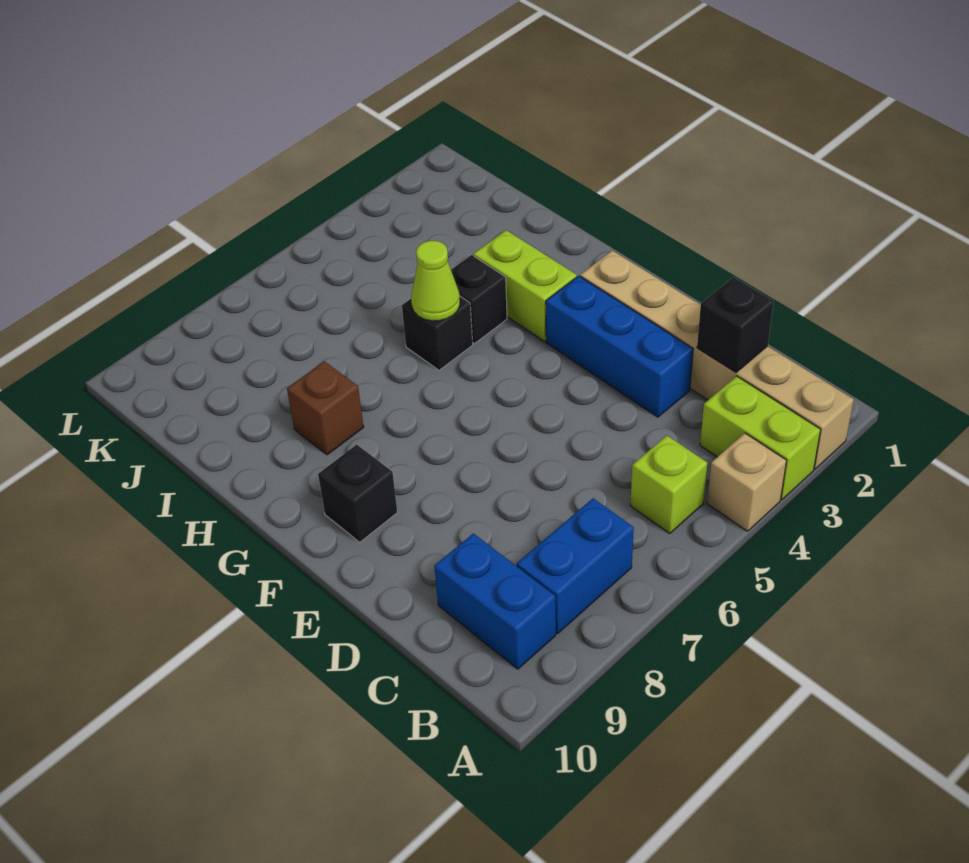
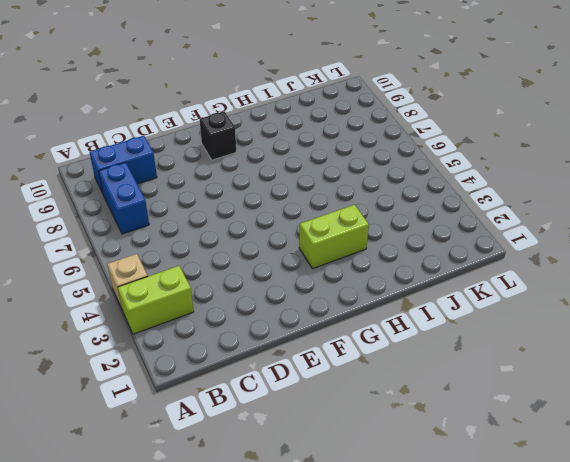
none -> tan 1x6 brick [580,251,854,469]
none -> lime 1x1 brick [630,436,707,533]
none -> blue 1x3 brick [546,276,693,417]

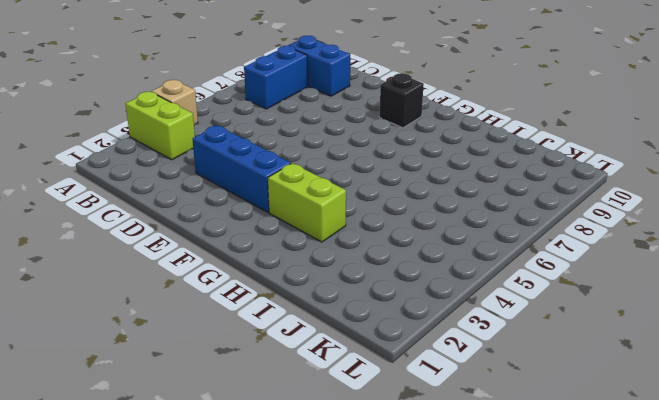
none -> tan 1x6 brick [580,251,854,469]
none -> lime 1x1 brick [630,436,707,533]
none -> black 1x1 brick [451,255,507,343]

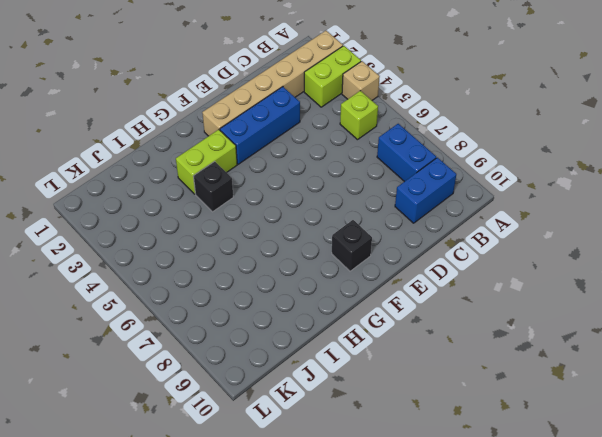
none -> black 1x1 brick [402,297,473,370]
none -> brown 1x1 brick [287,361,364,455]
none -> black 1x1 brick [697,277,774,372]

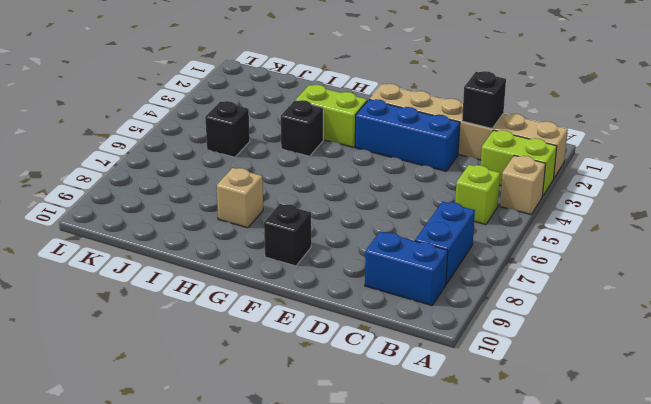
tan 1x1 brick [217,168,263,228] -> brown 1x1 brick [287,361,364,455]
black 1x1 brick [205,101,250,157] -> black 1x1 brick moved to [402,297,473,370]
none -> lime 1x1 cone [411,241,460,321]

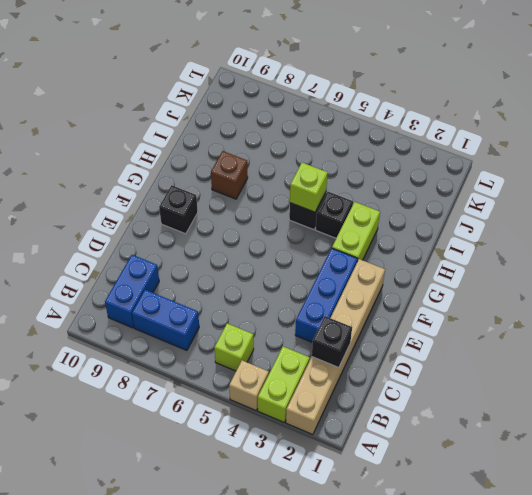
lime 1x1 brick [290,163,328,212] -> lime 1x1 cone [411,241,460,321]

